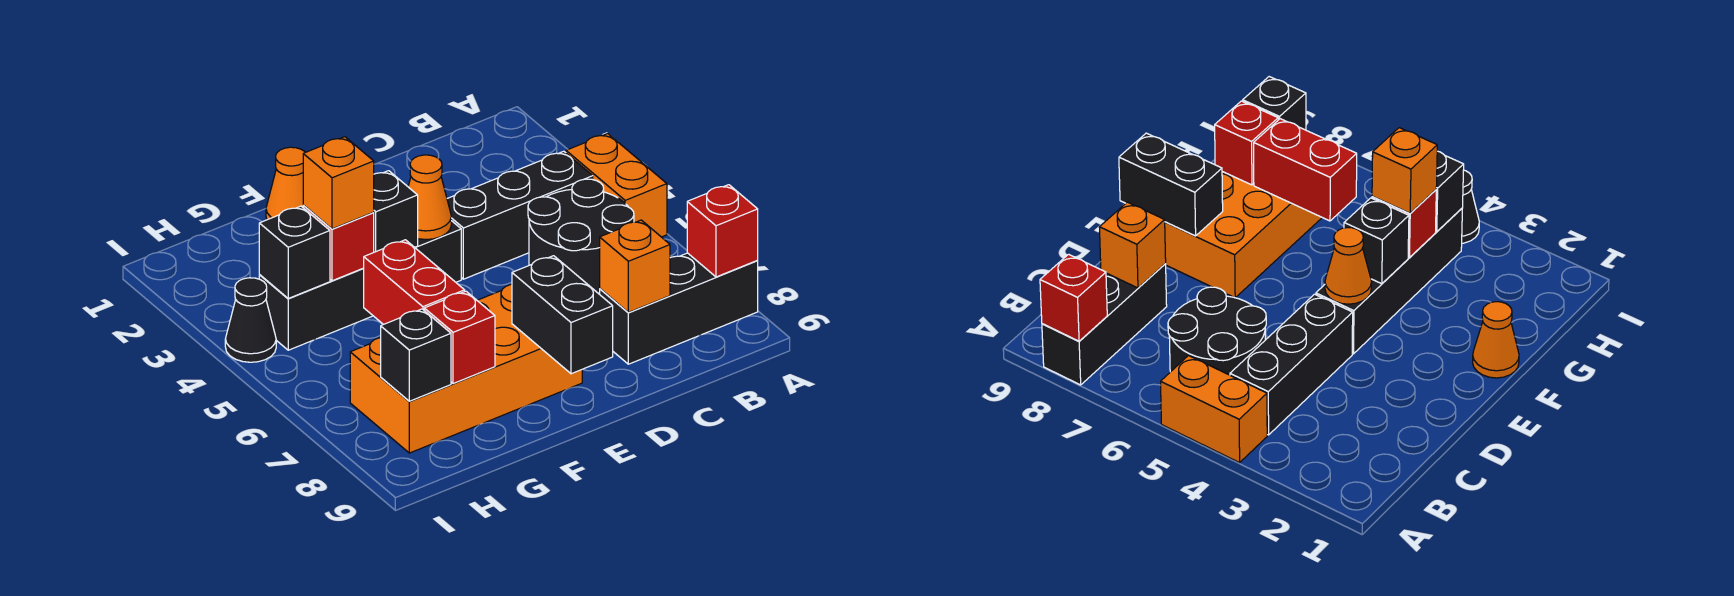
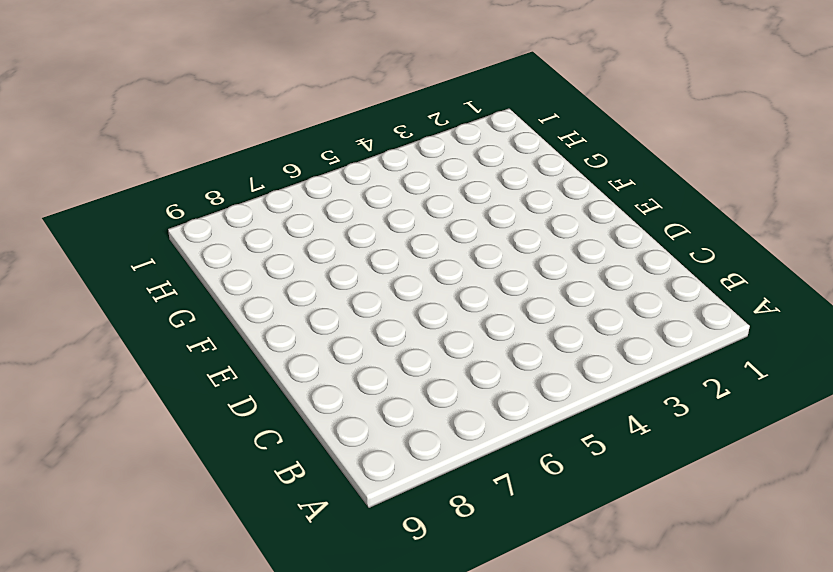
none -> orange 1x2 brick [566,134,667,237]
none -> black 1x3 brick [600,253,758,364]
none -> black 1x3 brick [447,151,593,279]

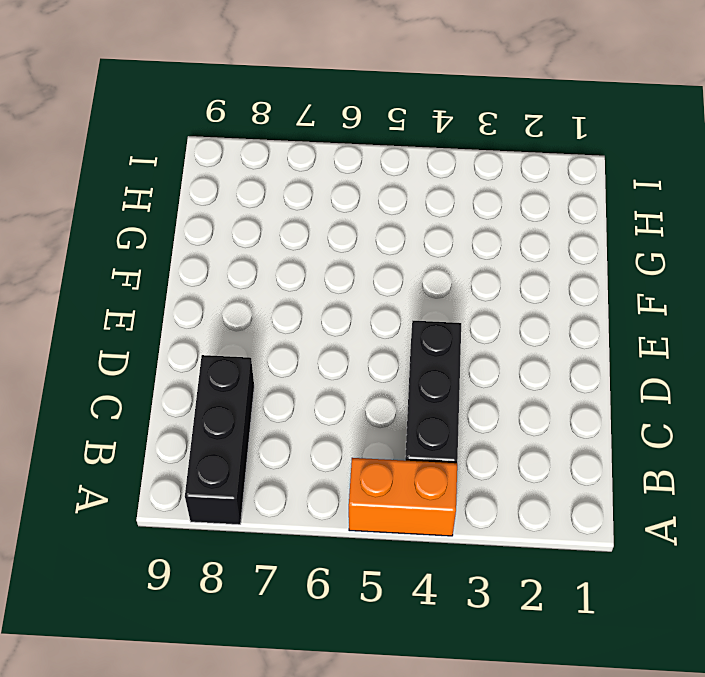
none -> black 2x2 round brick [528,179,634,294]
none -> black 1x4 brick [259,221,461,350]
none -> orange 2x4 brick [350,284,582,453]

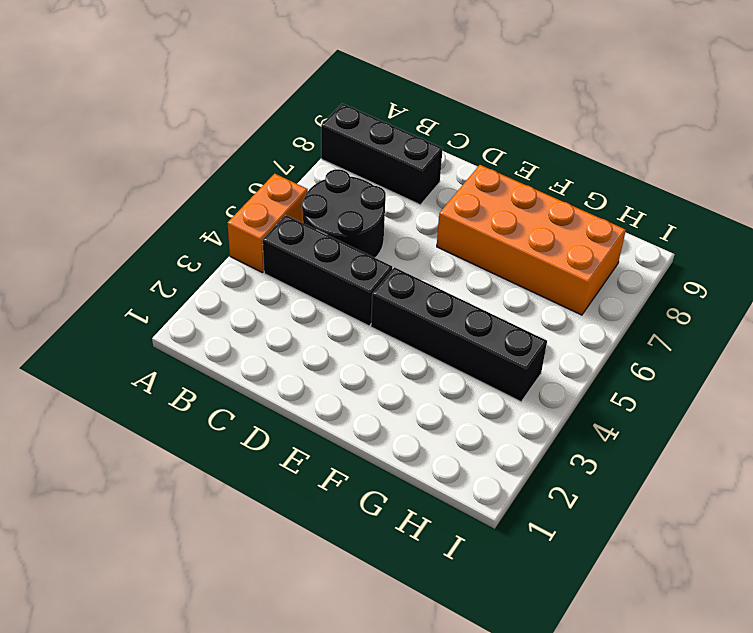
none -> orange 1x1 cone [266,147,305,220]
none -> black 1x1 cone [225,278,276,362]
none -> red 1x1 brick [687,185,758,277]

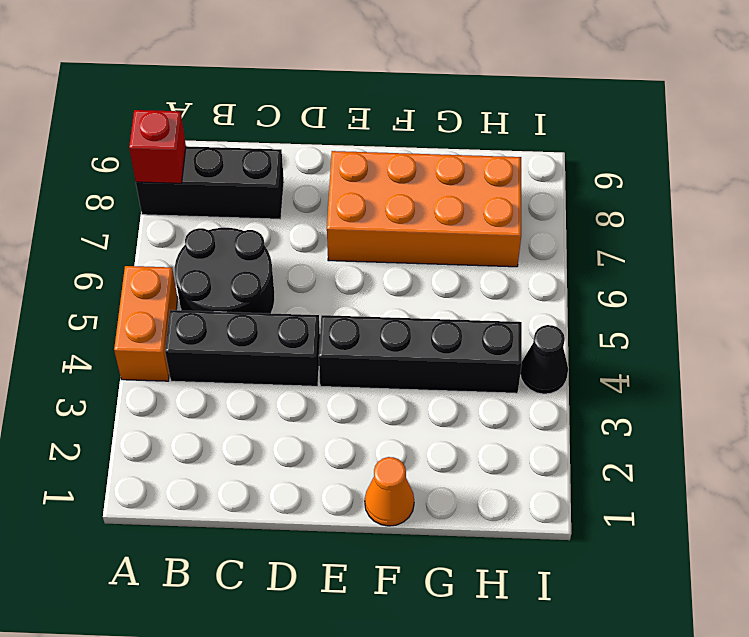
none -> orange 1x1 brick [600,220,670,312]
none -> orange 1x1 cone [408,155,451,240]
none -> black 1x2 brick [512,256,613,374]

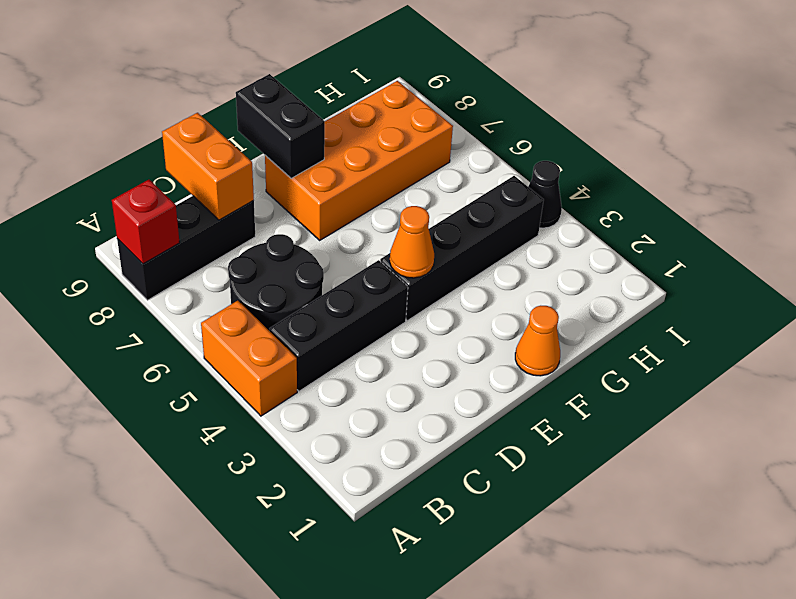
orange 1x2 brick [162,113,254,220] -> orange 1x1 brick [600,220,670,312]
none -> black 1x1 brick [373,171,418,252]
none -> red 1x1 brick [303,205,374,281]
none -> red 1x2 brick [364,240,465,325]

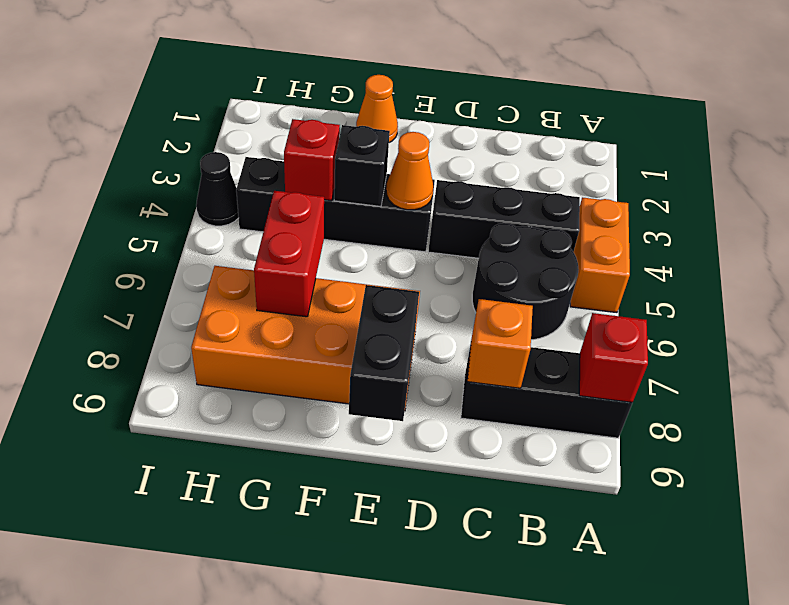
none -> red 1x1 brick [424,291,495,384]
none -> black 1x1 brick [259,206,330,298]
none -> black 1x1 brick [381,309,451,401]

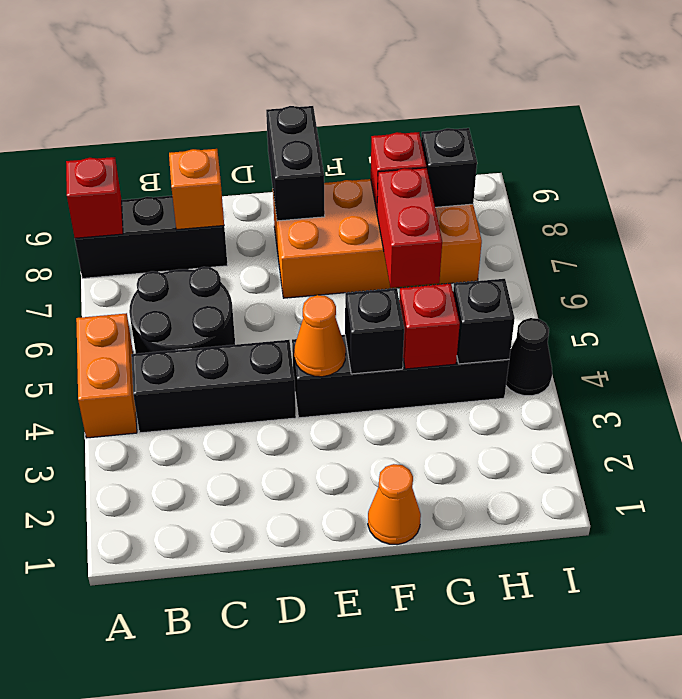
none -> orange 1x1 brick [303,137,374,229]

